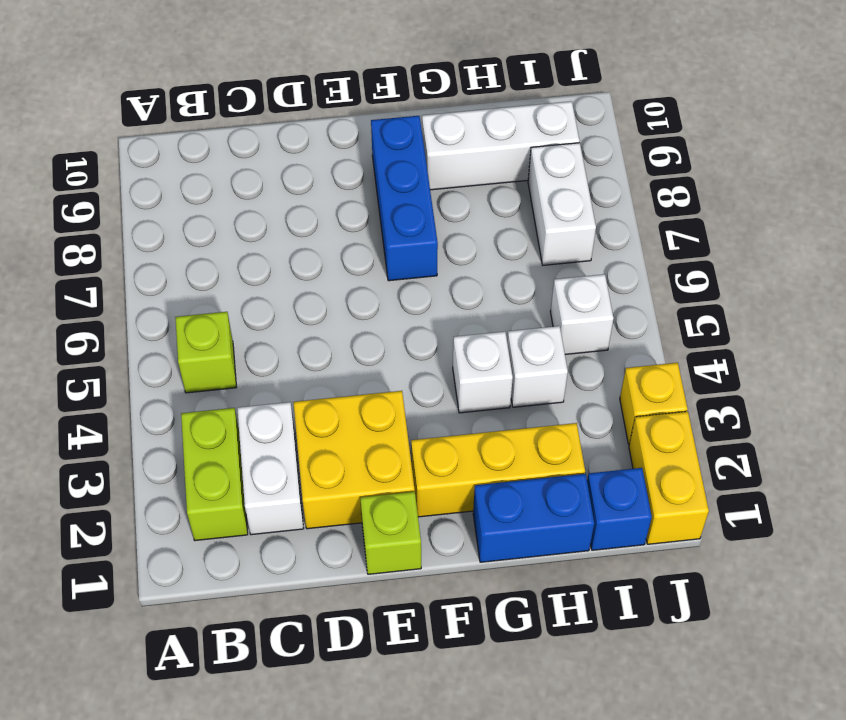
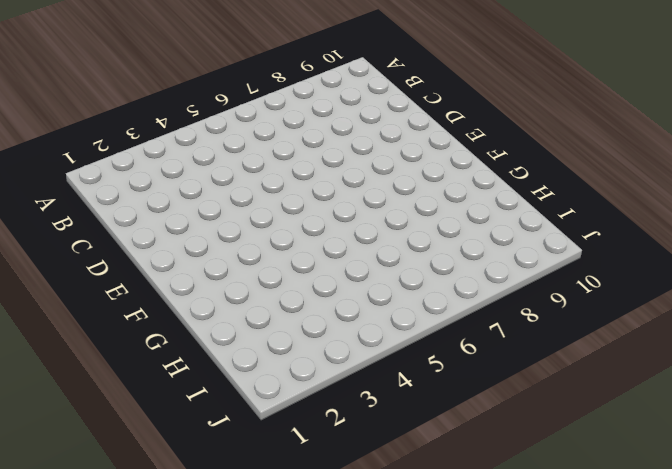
none -> lime 1x2 brick [181,408,248,541]
none -> lime 1x1 brick [175,312,237,393]
none -> white 1x2 brick [237,402,304,535]

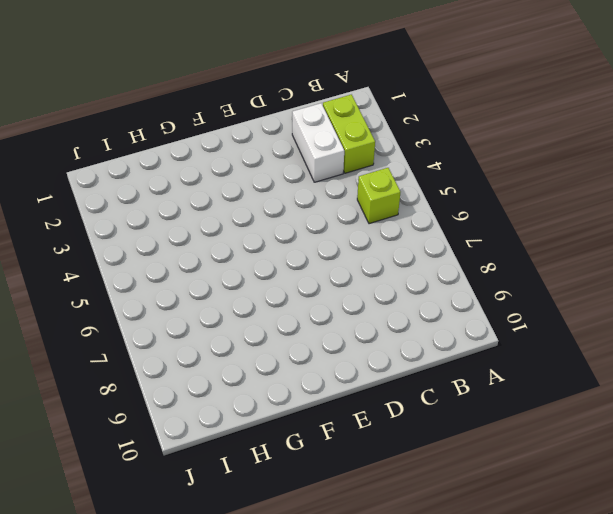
none -> yellow 2x2 brick [293,391,415,529]
none -> lime 1x1 brick [360,492,421,574]
none -> yellow 1x3 brick [411,423,585,517]

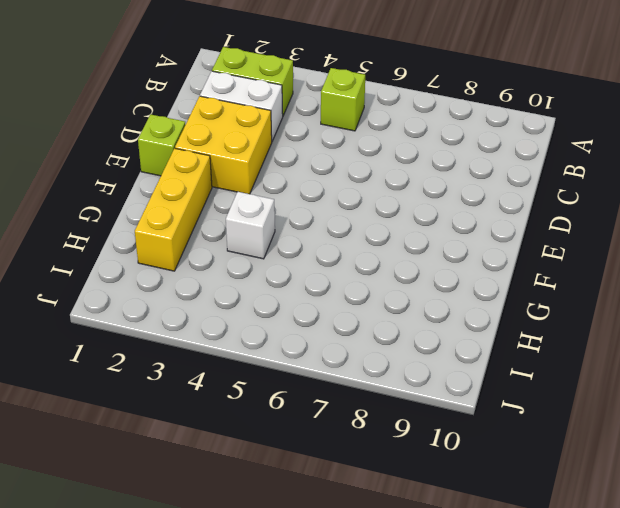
none -> blue 1x3 brick [371,116,438,281]
none -> blue 1x2 brick [473,474,594,562]
none -> white 1x3 brick [422,101,579,190]

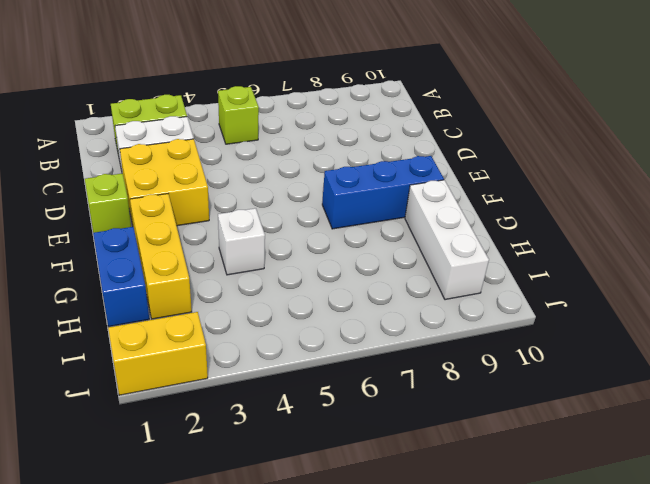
none -> white 1x1 brick [507,326,568,407]
none -> blue 1x1 brick [587,468,652,550]
none -> white 1x1 brick [550,274,614,354]

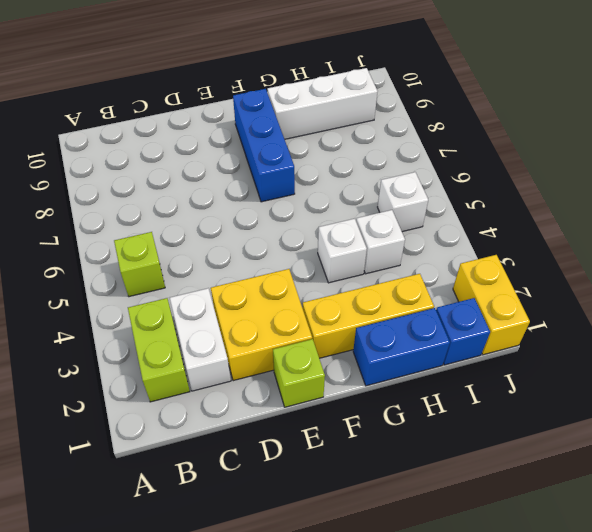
none -> white 1x2 brick [528,143,596,265]
none -> yellow 1x1 brick [620,363,688,444]

